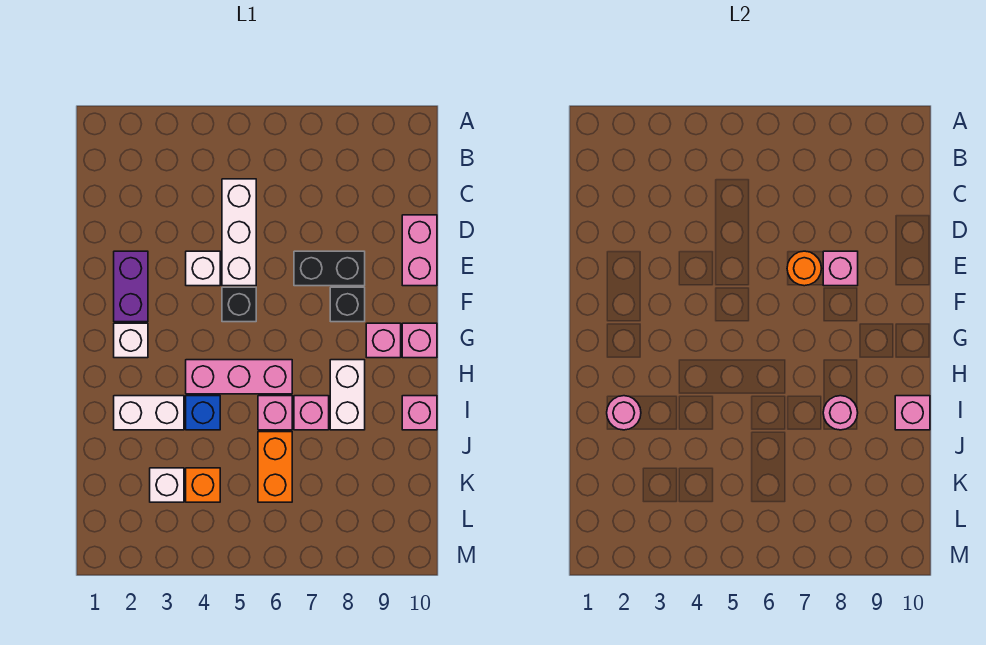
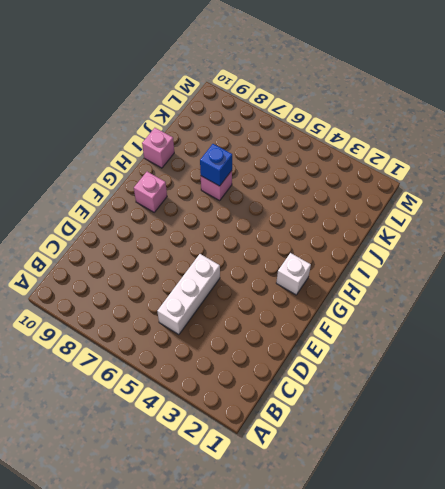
blue 1x1 brick [200,144,232,186] -> blue 1x1 brick moved to [186,396,220,430]
none -> pink 1x2 brick [402,215,437,286]
none -> purple 1x2 brick [114,251,148,322]
none -> white 1x1 brick [186,251,220,286]

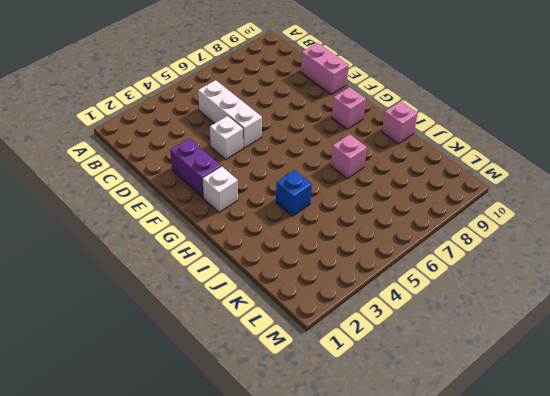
none -> black 1x2 brick [294,251,365,286]
none -> black 1x1 brick [222,287,256,322]
none -> black 1x1 brick [330,287,365,322]

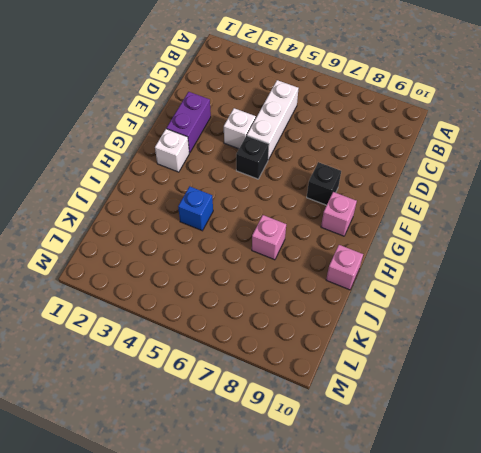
none -> pink 1x2 brick [402,215,437,286]
none -> black 1x2 brick [294,251,365,286]
none -> pink 1x1 brick [402,323,437,358]

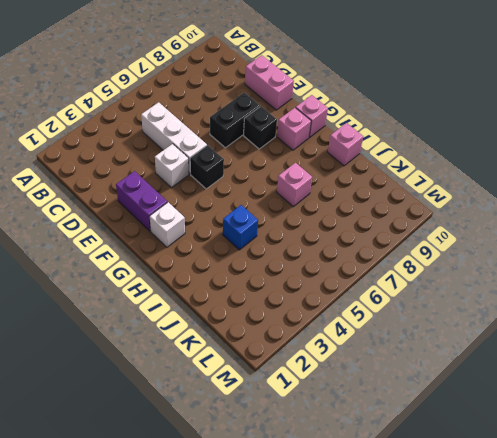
none -> pink 1x3 brick [186,360,292,394]
none -> white 1x2 brick [330,360,365,430]
none -> white 1x2 brick [114,396,184,430]

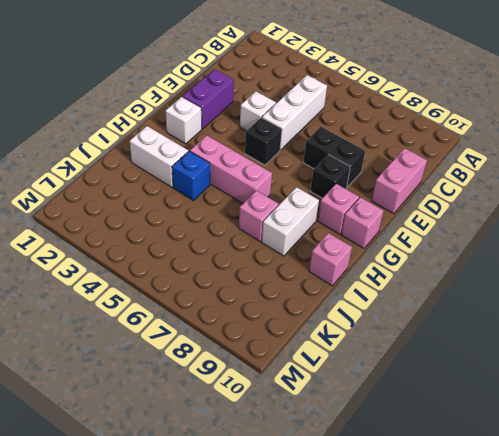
none -> pink 1x1 brick [258,396,292,430]
none -> orange 1x2 brick [258,432,292,502]
none -> white 1x1 brick [150,468,184,502]

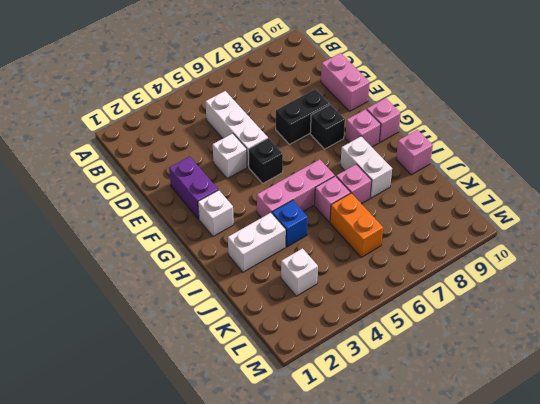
none -> orange 1x1 brick [186,468,220,502]
none -> orange 1x1 round brick [787,251,821,286]
none -> pink 1x1 brick [823,251,858,286]

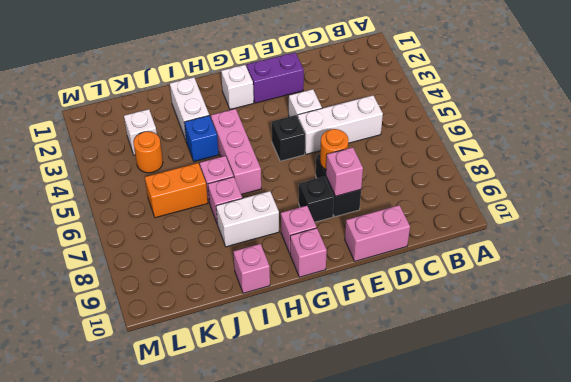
orange 1x1 round brick [134,132,163,173] -> orange 1x1 brick [186,468,220,502]
none -> pink 1x1 round brick [607,396,641,430]
none -> pink 1x1 round brick [823,396,858,430]
none -> pink 1x1 brick [895,396,930,430]

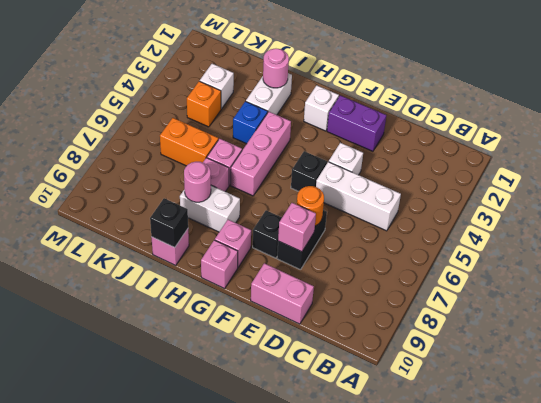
black 1x1 brick [150,198,188,247] -> pink 1x1 brick [895,396,930,430]

